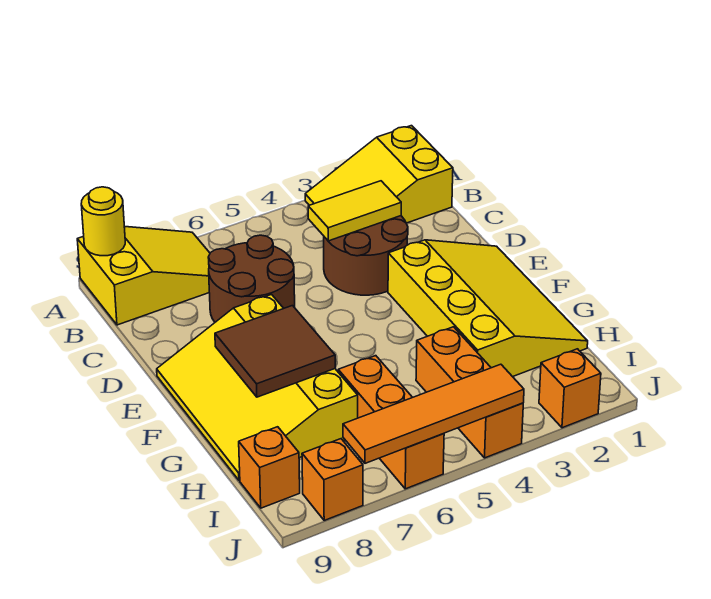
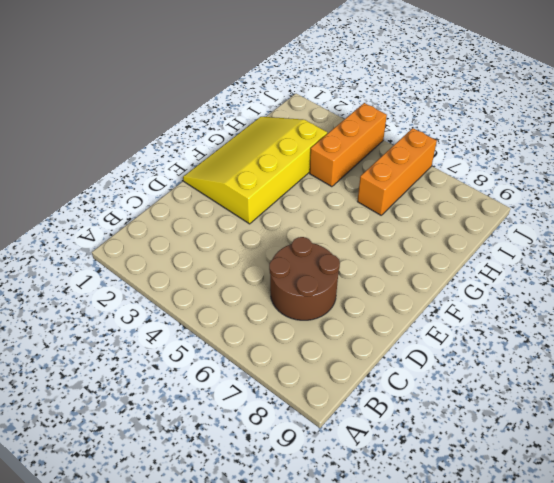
none -> yellow 2x3 slope [305,126,453,223]
none -> yellow 2x3 slope [77,226,210,325]
none -> brown 2x2 round brick [324,216,408,295]

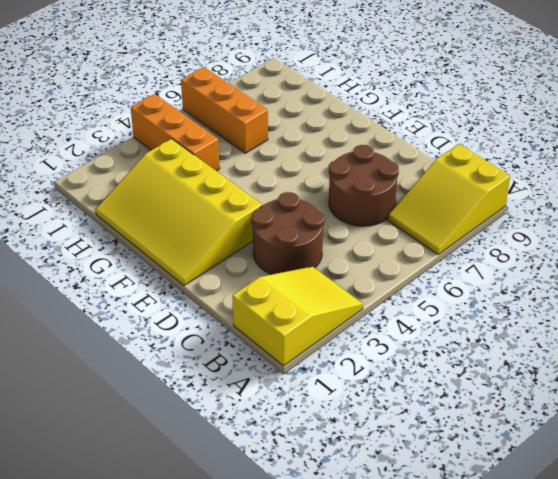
none -> yellow 3x4 slope [157,295,358,480]
none -> orange 1x1 brick [239,427,300,508]
none -> orange 1x1 brick [539,349,601,428]

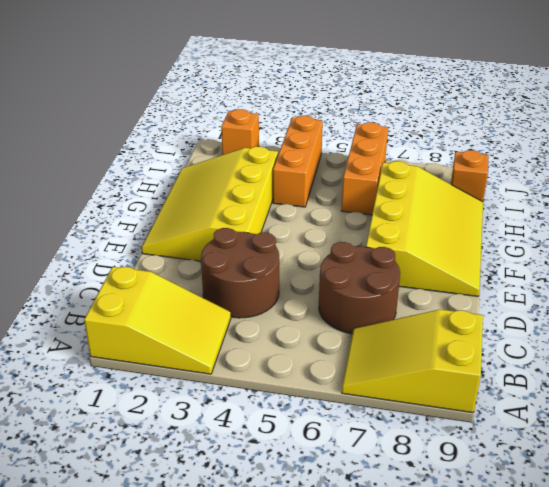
none -> orange 1x1 brick [302,439,363,520]
none -> yellow 1x1 round brick [81,187,125,256]
none -> yellow 1x2 tile [308,181,401,241]

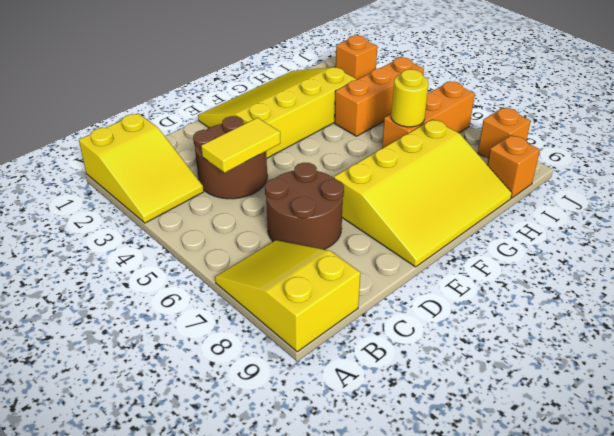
yellow 1x2 tile [201,118,280,173] -> yellow 1x2 tile turned to [308,181,401,241]
yellow 1x1 round brick [391,69,429,127] -> yellow 1x1 round brick moved to [81,187,125,256]
none -> brown 2x2 tile [215,306,335,397]
none -> orange 1x4 tile [343,364,524,463]

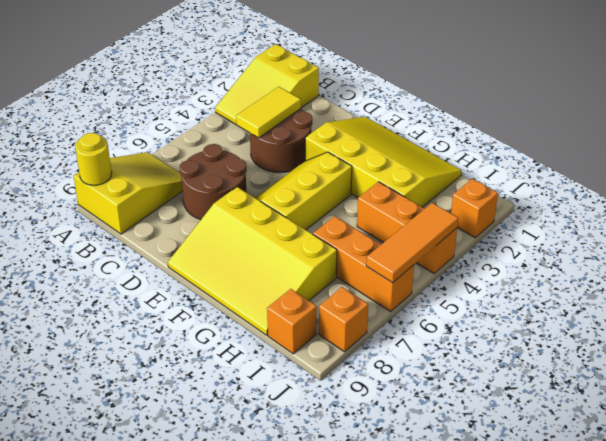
yellow 2x3 slope [255,152,352,230] -> none
orange 1x3 tile [366,203,458,283] -> orange 1x4 tile [343,364,524,463]
none -> brown 2x2 tile [215,306,335,397]

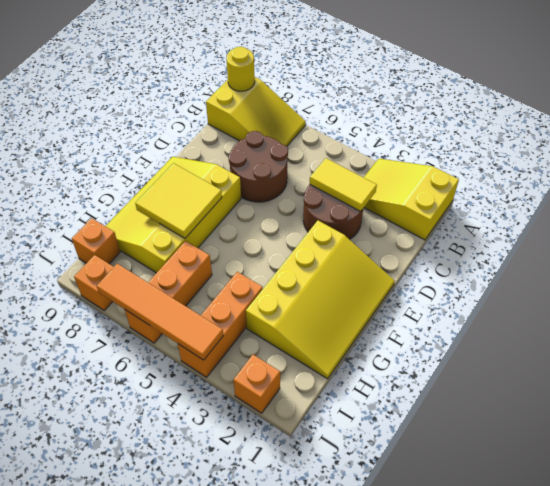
yellow 2x2 tile [135,163,222,238] -> brown 2x2 tile [215,306,335,397]

